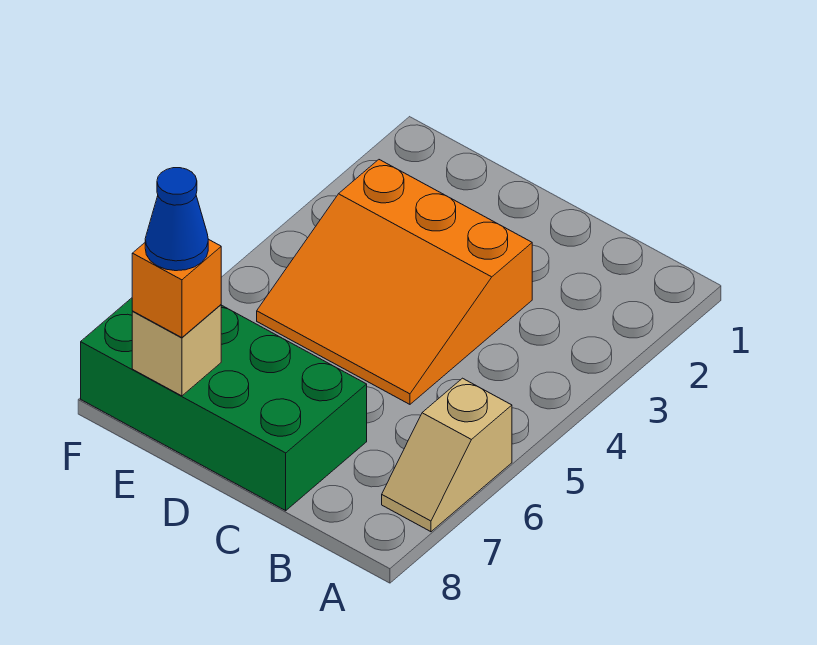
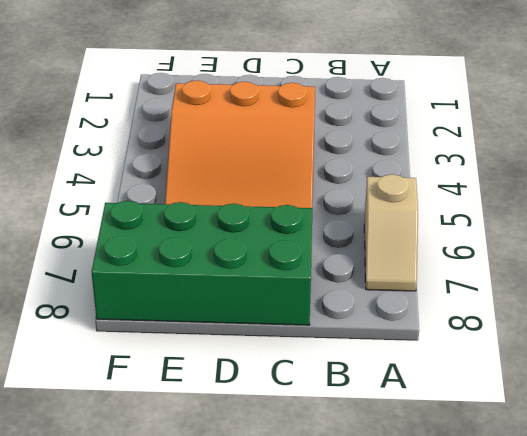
none -> tan 1x1 brick [132,305,221,396]
none -> orange 1x1 brick [132,239,221,338]

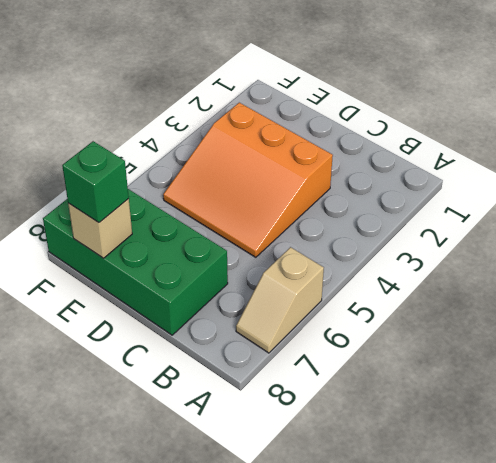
green 1x1 brick [62,141,129,223] -> orange 1x1 brick [132,239,221,338]
none -> blue 1x1 cone [145,168,208,271]

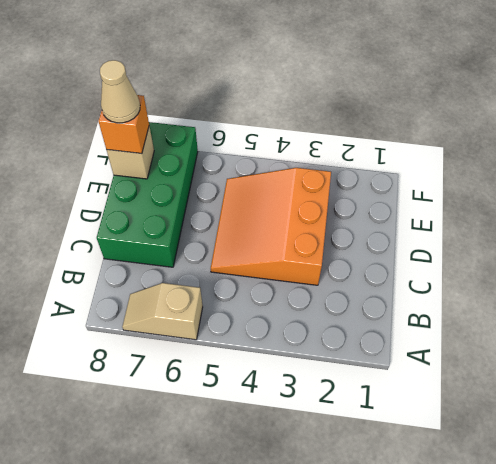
tan 1x1 cone [100,60,140,123] -> blue 1x1 cone [145,168,208,271]

